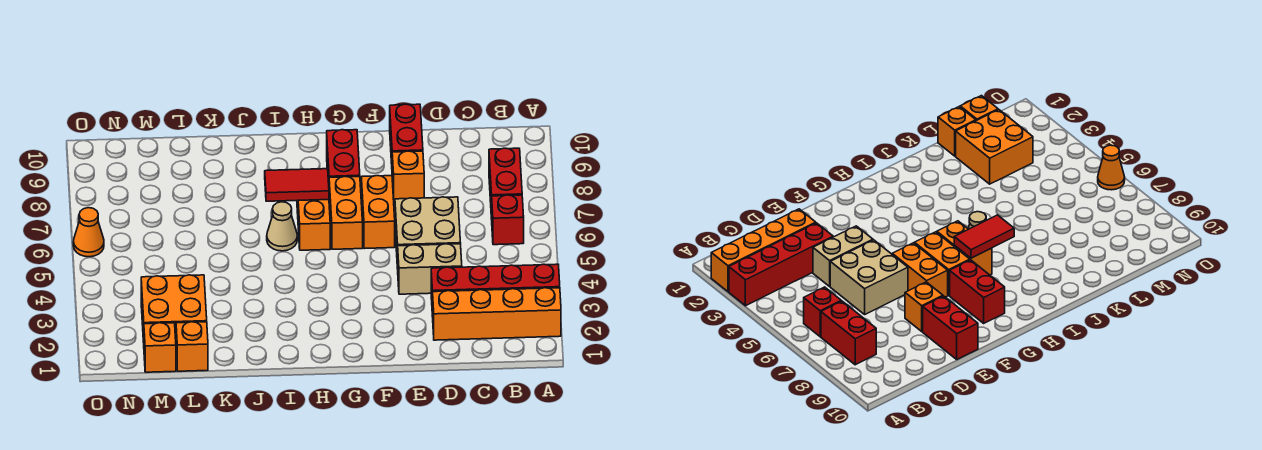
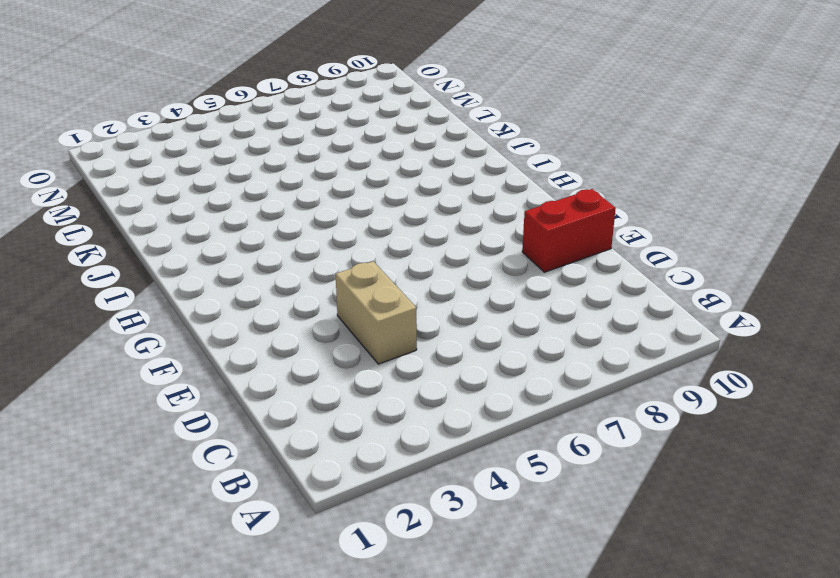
none -> orange 1x4 brick [433,288,561,340]
none -> red 1x4 brick [431,264,560,317]
none -> red 1x1 brick [492,195,524,245]

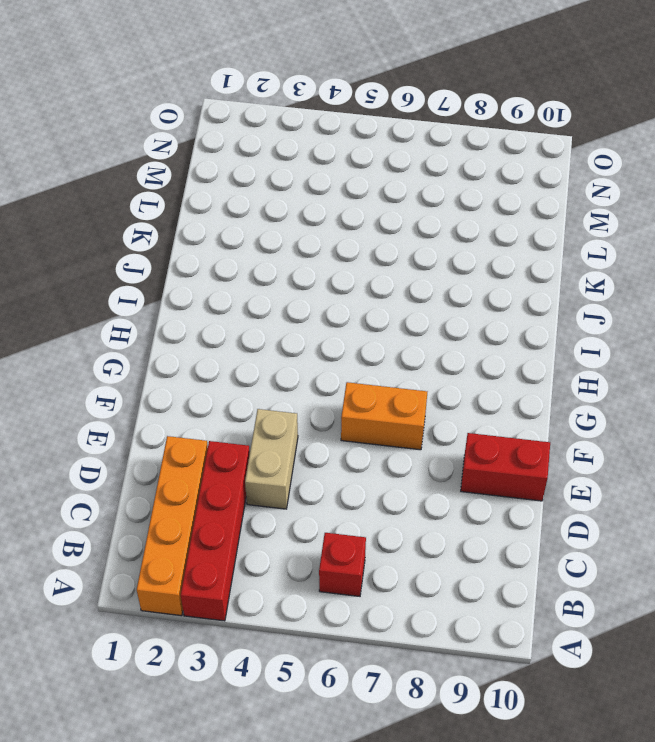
none -> red 1x2 brick [489,148,522,219]
none -> tan 2x2 brick [395,197,461,269]
none -> orange 1x1 brick [392,151,424,201]

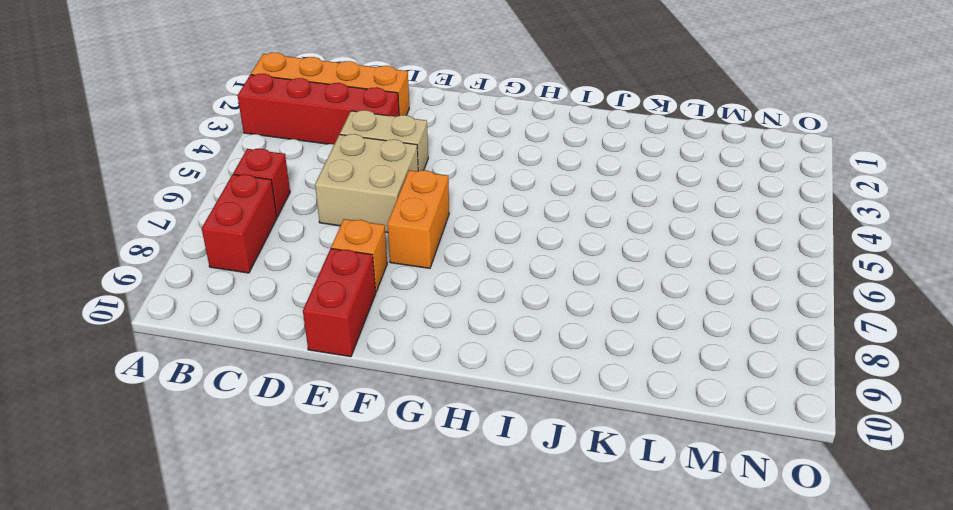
none -> orange 1x2 brick [329,177,363,249]
none -> red 1x2 brick [327,130,360,183]
none -> orange 1x2 brick [297,200,330,250]

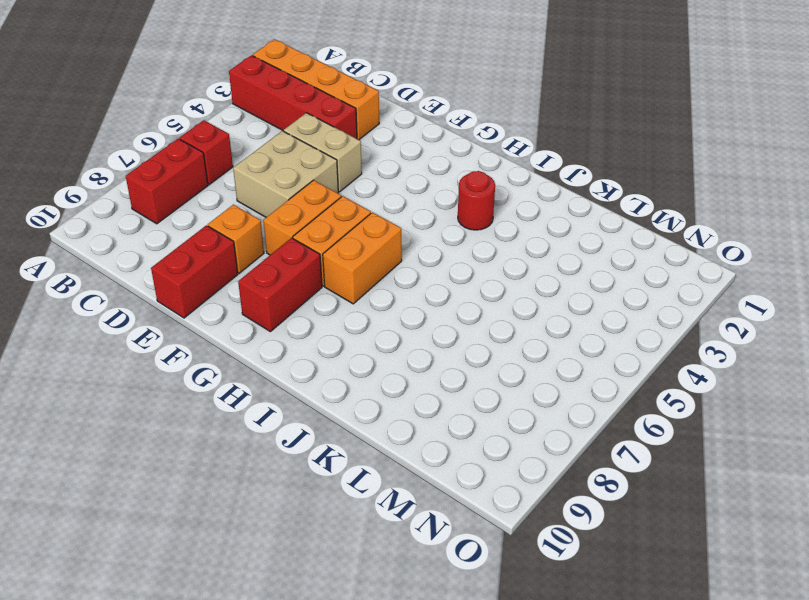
red 1x1 round brick [458,171,495,230] -> none
none -> tan 1x1 cone [267,202,297,251]
none -> orange 1x1 brick [176,322,208,371]
none -> orange 2x2 brick [141,275,207,343]

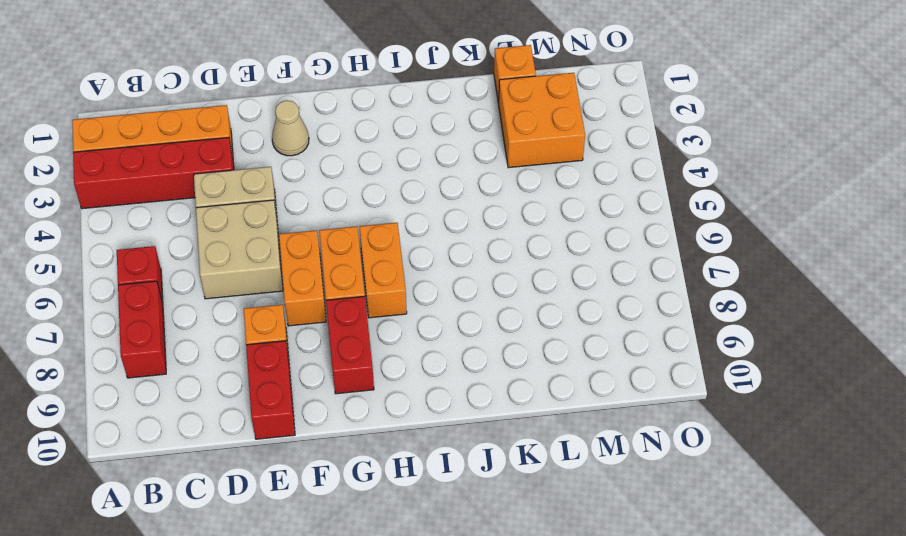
tan 1x1 cone [272,101,309,156] -> tan 1x1 cone moved to [267,202,297,251]
none -> orange 1x1 brick [144,323,176,372]
none -> orange 1x1 cone [73,208,104,257]
none -> red 1x2 tile [265,169,329,201]

